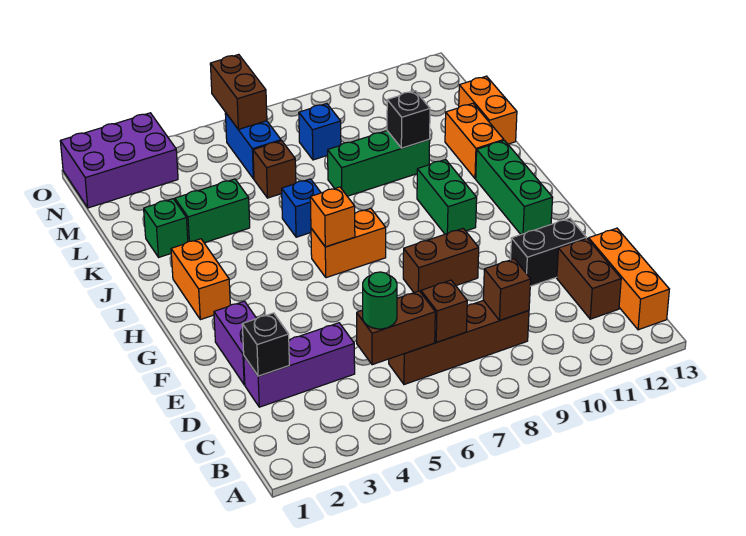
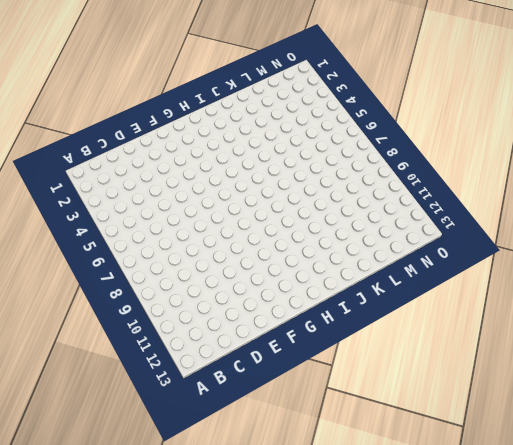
none -> orange 1x3 brick [589,228,669,330]
none -> brown 1x4 brick [389,300,529,385]
none -> brown 1x2 brick [557,238,621,319]

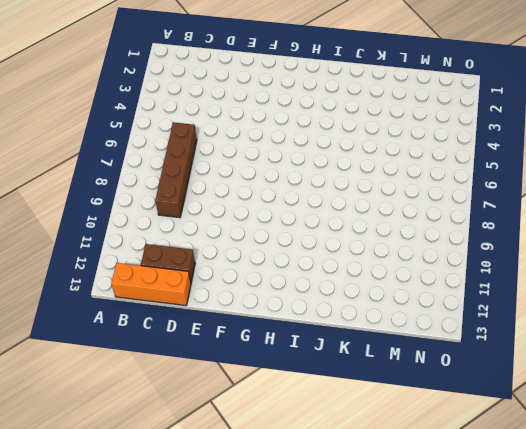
none -> purple 1x3 brick [244,323,355,407]
none -> purple 1x2 brick [214,301,257,385]
none -> black 1x2 brick [511,218,586,286]

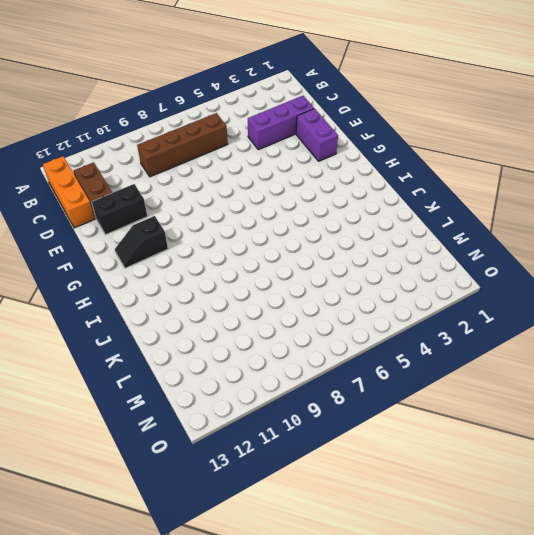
black 1x2 slope [115,216,168,268] -> green 1x3 brick [476,141,553,234]
none -> brown 1x2 brick [403,229,479,293]
none -> orange 1x2 brick [171,239,230,320]
none -> orange 1x2 brick [311,208,386,278]

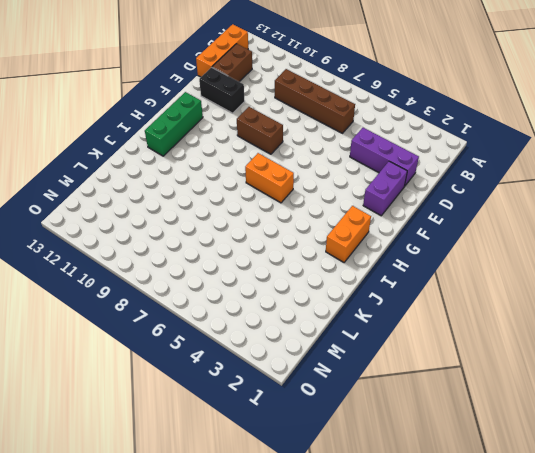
none -> green 1x2 brick [417,160,477,234]
none -> blue 1x1 brick [282,179,321,237]
none -> orange 1x2 brick [445,104,504,179]

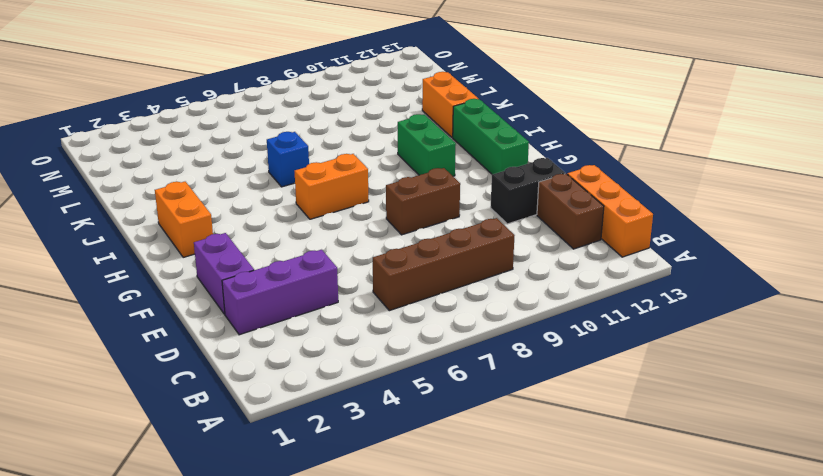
none -> green 1x1 brick [144,199,188,257]
none -> green 1x2 brick [175,179,250,243]
none -> green 1x3 brick [328,131,430,196]

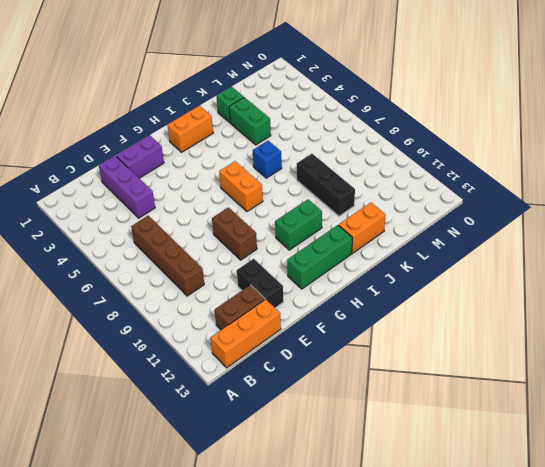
black 1x3 brick [297,154,355,216] -> green 1x3 brick [328,131,430,196]
none -> orange 1x2 brick [459,76,517,144]
none -> brown 1x1 brick [253,141,296,198]
none -> blue 1x2 brick [225,113,281,179]

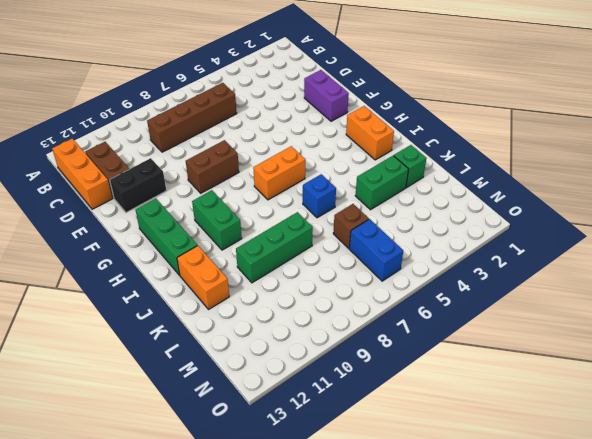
none -> purple 1x3 brick [244,323,355,407]
none -> orange 1x2 brick [459,76,517,144]
none -> blue 1x1 brick [299,104,341,160]

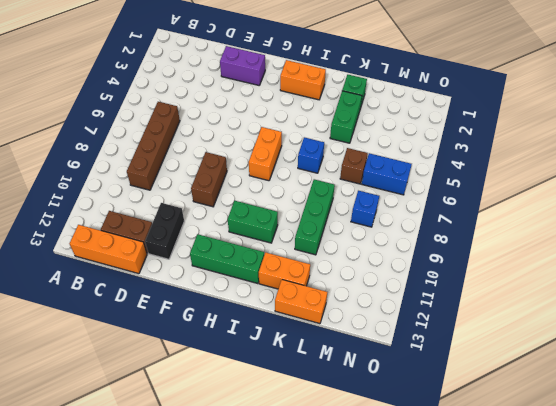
none -> purple 1x3 brick [244,323,355,407]
none -> purple 2x3 brick [60,113,178,208]
none -> brown 1x2 brick [357,291,435,365]

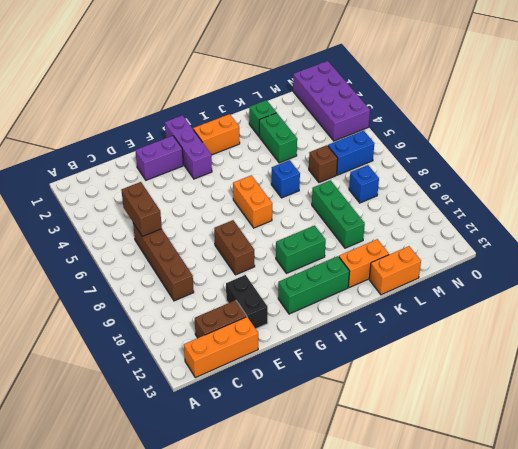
purple 1x3 brick [165,115,212,179] -> purple 1x3 brick moved to [244,323,355,407]
purple 2x4 brick [293,61,370,141] -> purple 2x3 brick [60,113,178,208]
none -> brown 1x1 brick [421,280,467,342]
none -> brown 1x1 brick [483,259,531,320]
none -> black 1x1 brick [242,313,289,376]

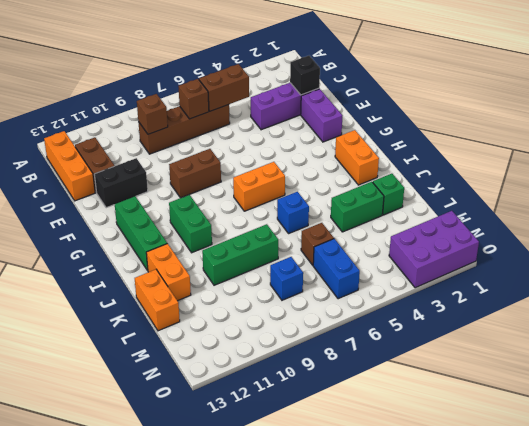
none -> orange 1x1 brick [310,187,355,247]
none -> black 1x1 brick [387,91,430,148]
none -> brown 1x2 brick [210,55,267,129]

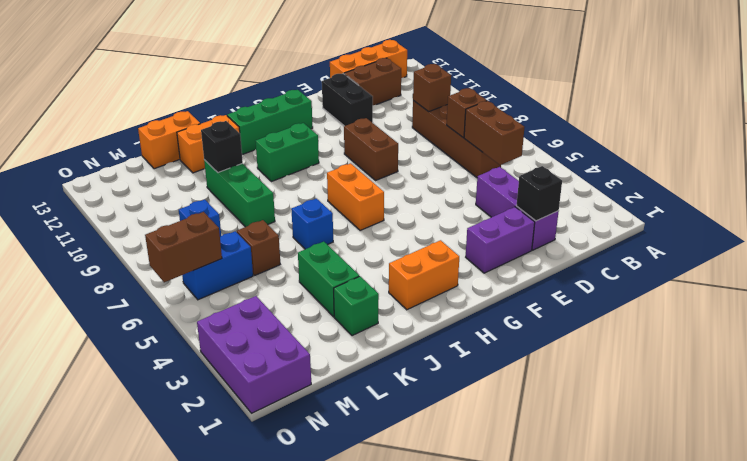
none -> orange 1x1 brick [310,187,355,247]
none -> green 1x1 round brick [363,272,397,329]

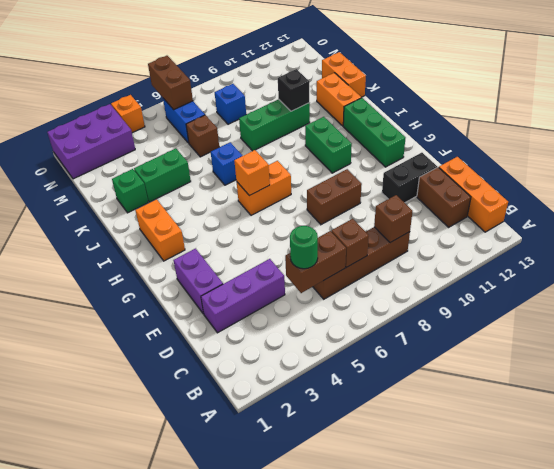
orange 1x1 brick [111,95,145,133] -> none
none -> black 1x1 brick [242,313,289,376]

